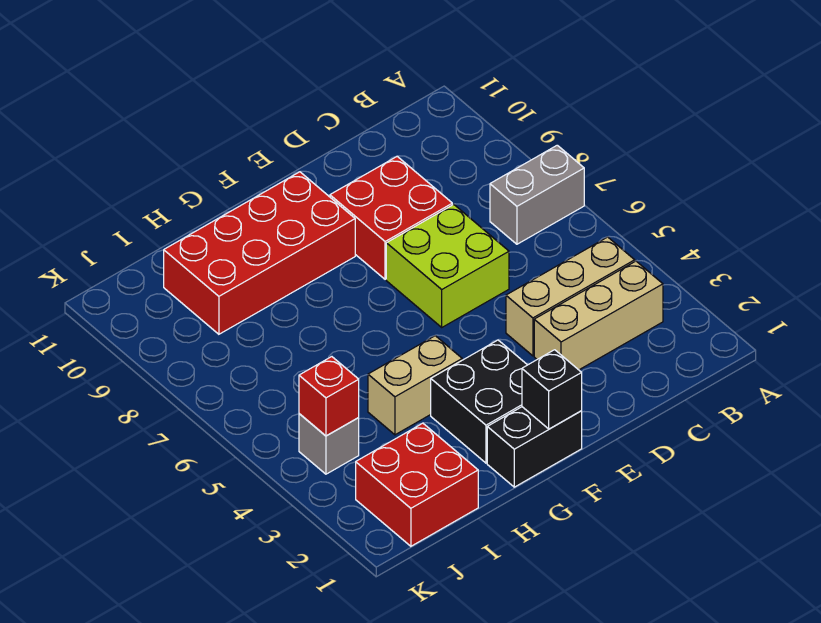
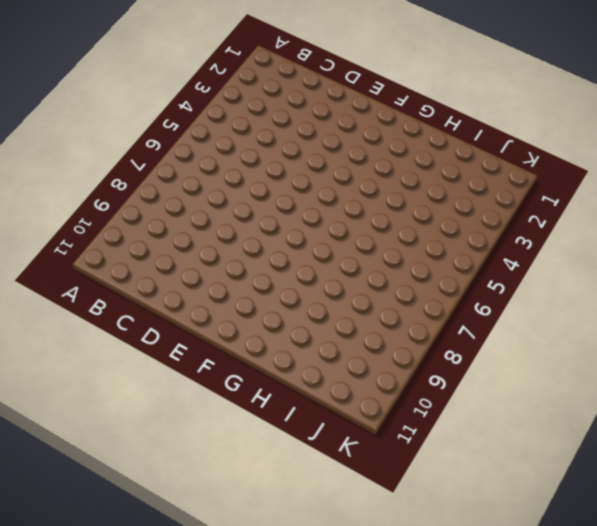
none -> grey 1x2 brick [490,145,584,244]
none -> tan 1x3 brick [534,261,663,370]
none -> tan 1x3 brick [506,237,635,356]

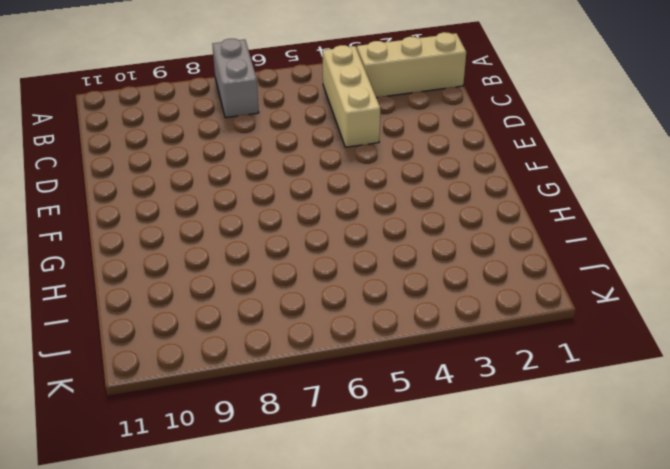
tan 1x3 brick [357,32,466,98] -> tan 1x3 brick turned to [534,261,663,370]
none -> lime 2x2 brick [386,204,509,327]
none -> red 2x2 brick [330,157,452,279]
none -> black 1x2 brick [487,407,582,487]

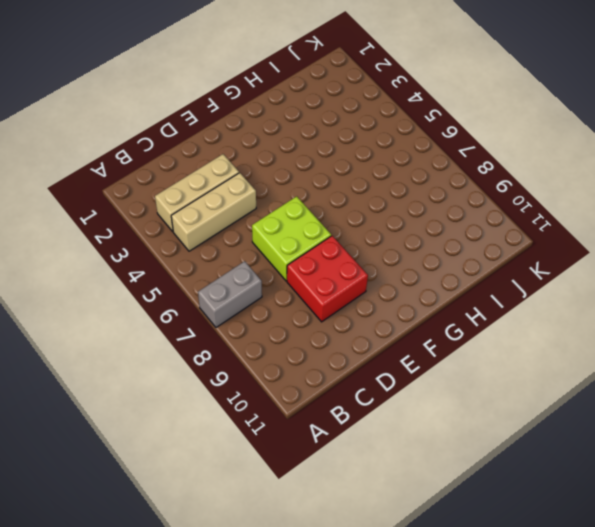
none -> black 1x2 brick [487,407,582,487]
none -> black 2x2 brick [431,340,527,463]
none -> red 2x4 brick [164,172,355,334]

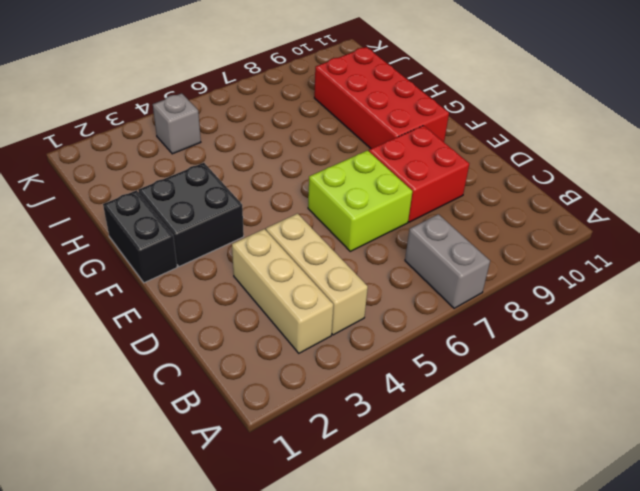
none -> tan 1x2 brick [368,336,462,435]
none -> red 2x2 brick [356,423,478,546]
none -> black 1x1 brick [522,350,582,429]

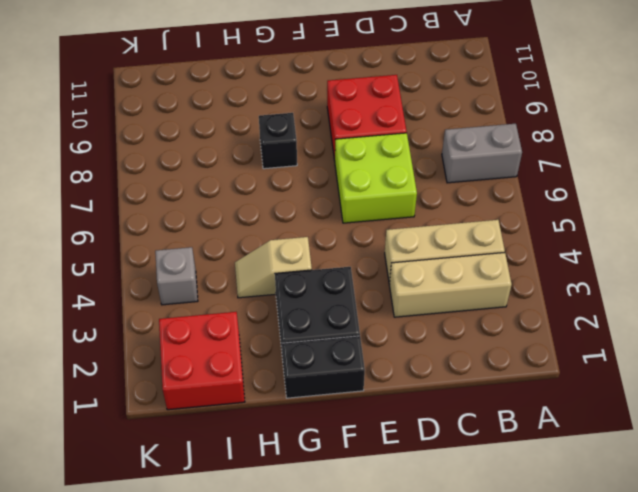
tan 1x2 slope [235,237,312,298] -> tan 1x2 brick [368,336,462,435]
black 1x1 brick [259,113,297,169] -> black 1x1 brick moved to [522,350,582,429]
none -> red 2x4 brick [164,172,355,334]
none -> red 1x1 brick [299,357,359,436]

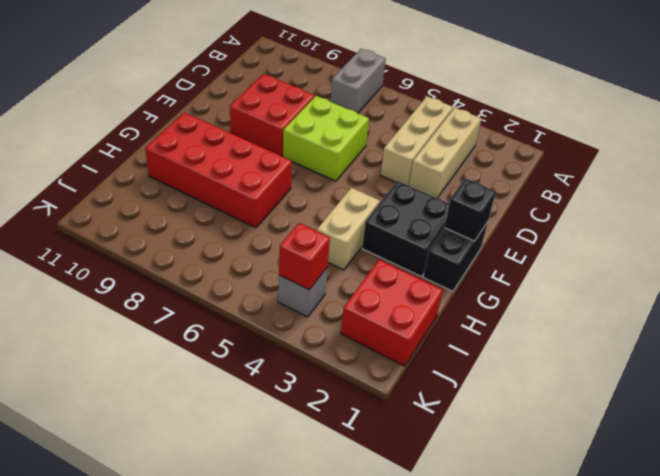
red 2x4 brick [145,112,292,228] -> red 2x4 brick turned to [164,172,355,334]

